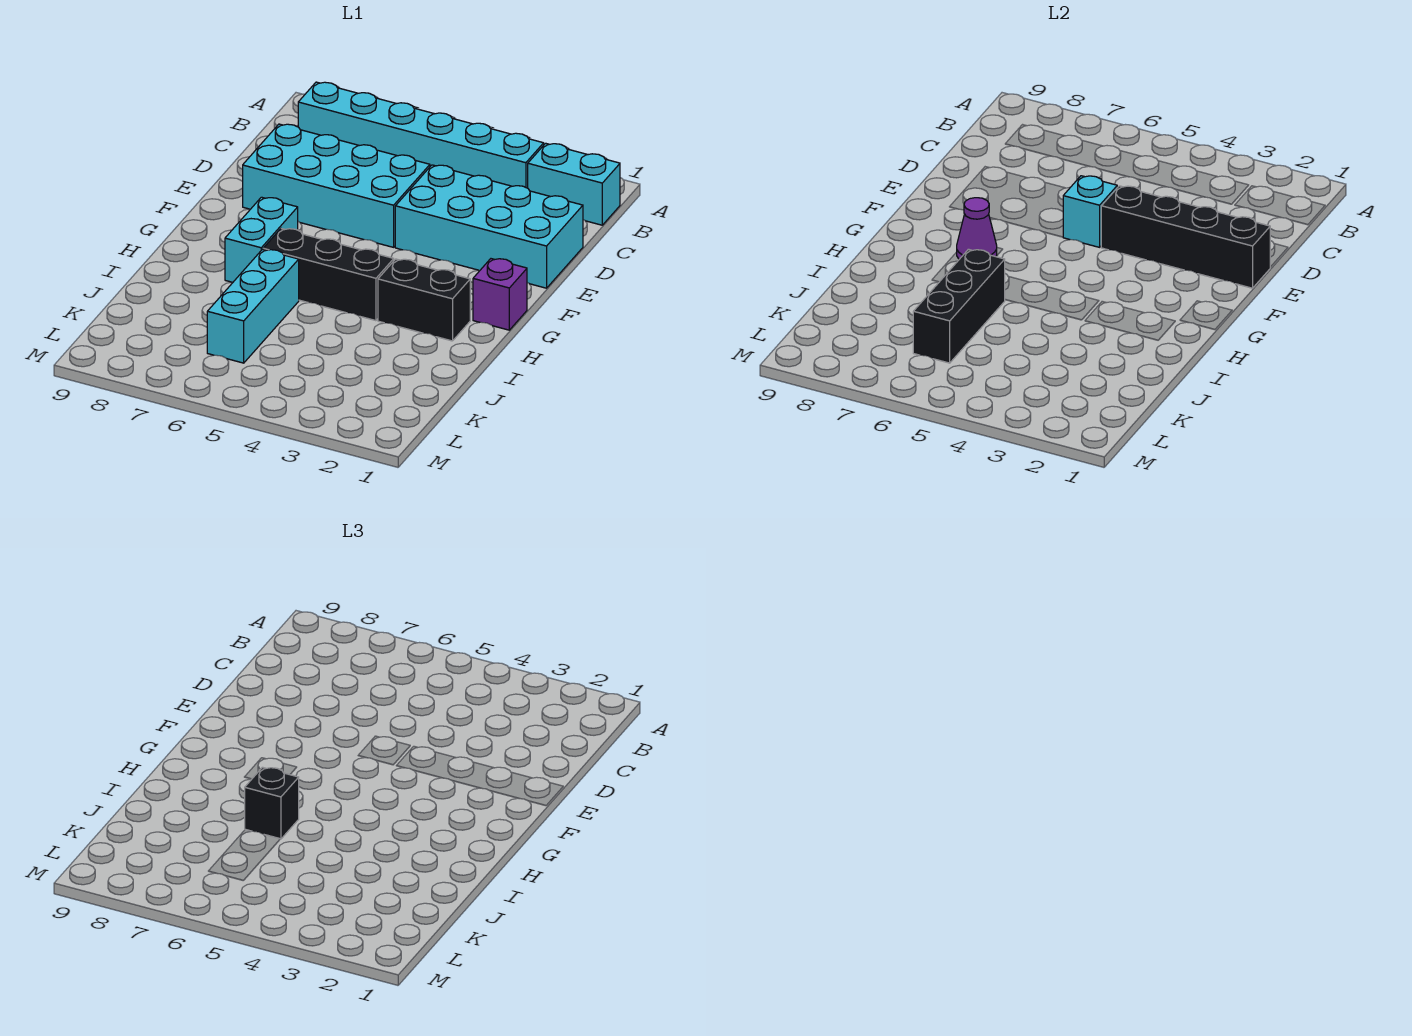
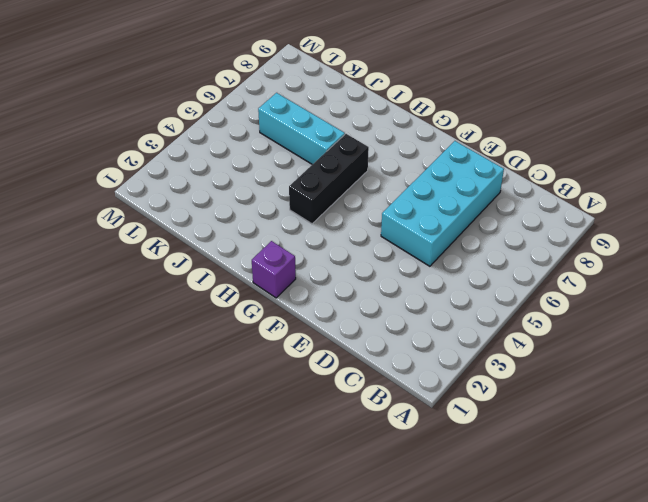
none -> cyan 1x2 brick [528,143,620,225]
none -> cyan 1x6 brick [298,82,544,188]
none -> cyan 2x4 brick [395,165,583,288]

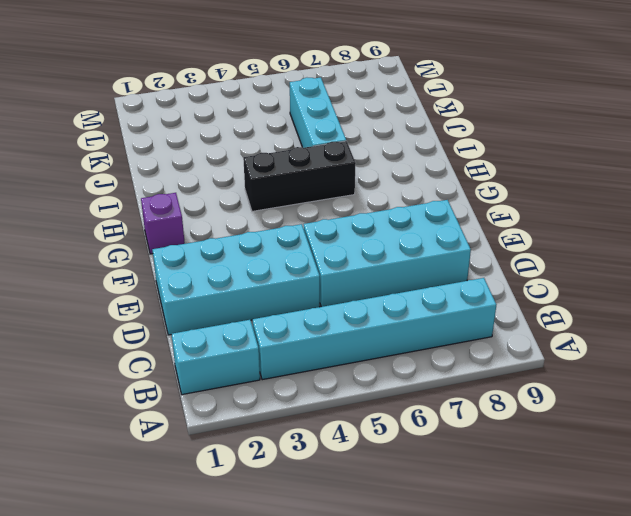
none -> cyan 1x2 brick [225,197,298,282]
none -> black 1x2 brick [378,259,470,341]
none -> black 1x4 brick [1101,186,1270,288]

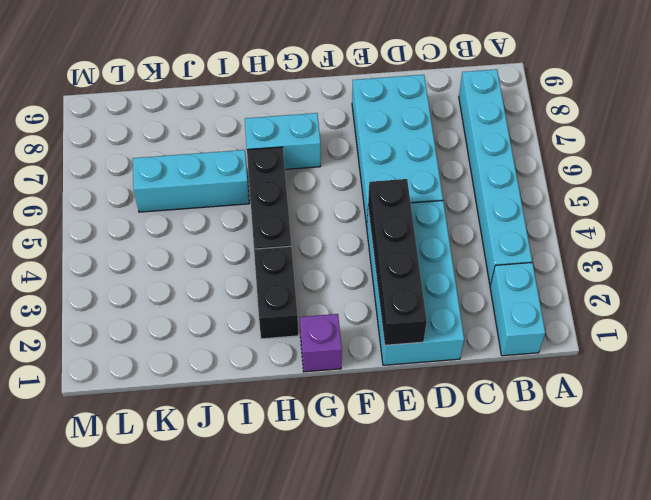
none -> cyan 1x1 brick [1063,176,1117,247]
none -> purple 1x1 cone [957,198,997,259]
none -> black 1x3 brick [913,249,1005,363]

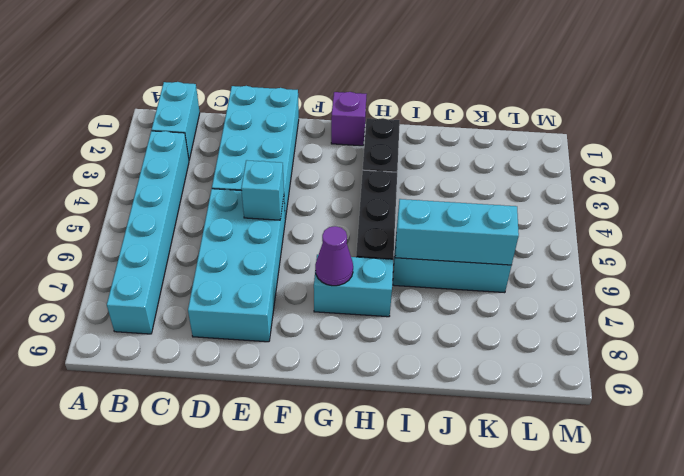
cyan 1x3 brick [395,199,519,265] -> black 1x3 brick [913,249,1005,363]
none -> black 1x4 brick [1101,186,1270,288]
none -> black 1x1 brick [245,767,299,839]

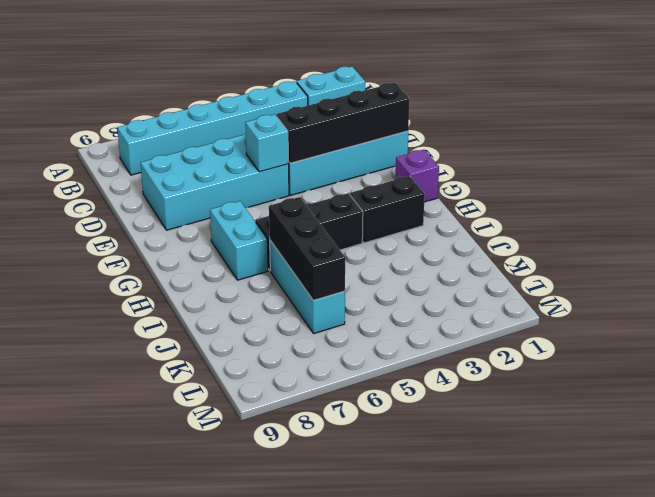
none -> purple 1x1 cone [957,198,997,259]
none -> black 1x1 brick [245,767,299,839]

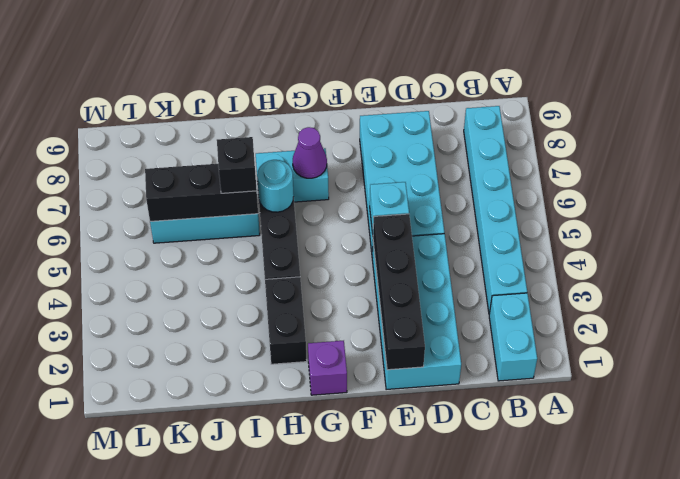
cyan 1x1 round brick [257,160,294,212] -> none

